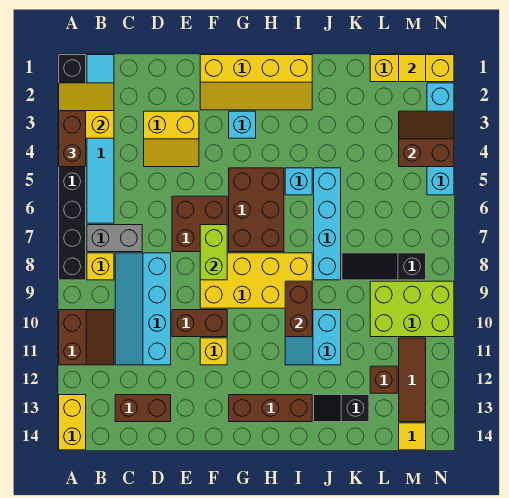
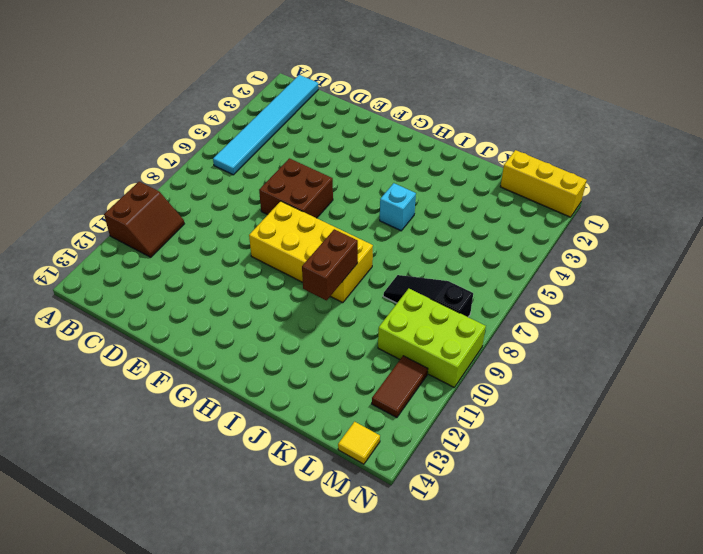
brown 1x2 tile [372,356,428,418] -> brown 1x3 tile [399,338,426,422]
none -> black 1x8 brick [59,55,86,280]
none -> yellow 1x2 brick [59,395,86,450]
none -> grey 1x2 brick [87,225,142,252]
none -> yellow 1x1 brick [87,253,114,280]

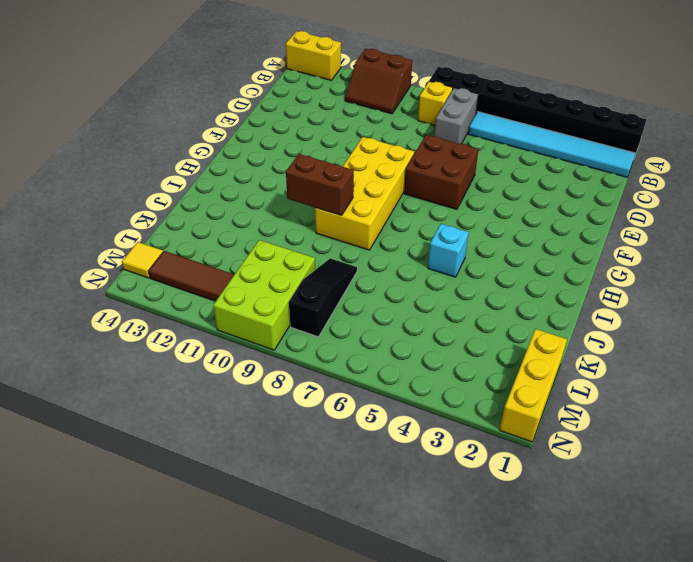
none -> cyan 2x4 slope [115,253,171,365]
none -> brown 1x2 brick [115,395,171,422]
none -> yellow 2x2 slope [144,111,199,167]
none -> brown 1x2 brick [172,310,227,337]

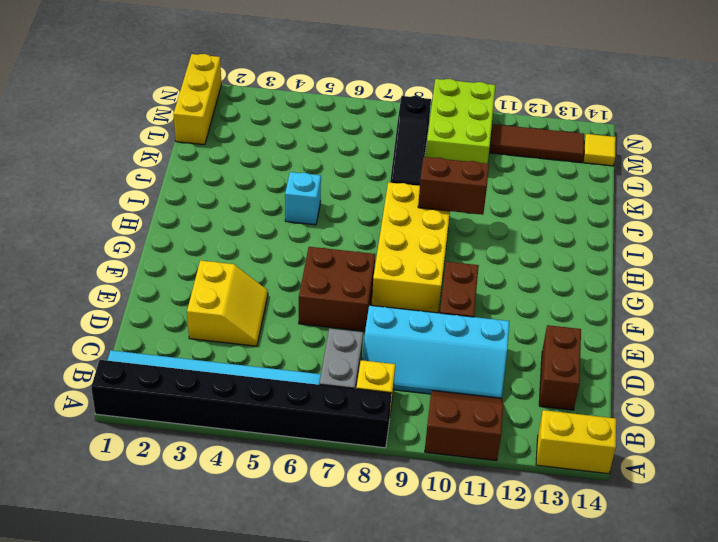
none -> yellow 2x4 slope [200,55,312,110]
none -> yellow 1x1 brick [200,338,227,365]
none -> cyan 1x1 brick [229,111,256,138]
none -> brown 2x3 brick [229,168,284,252]

